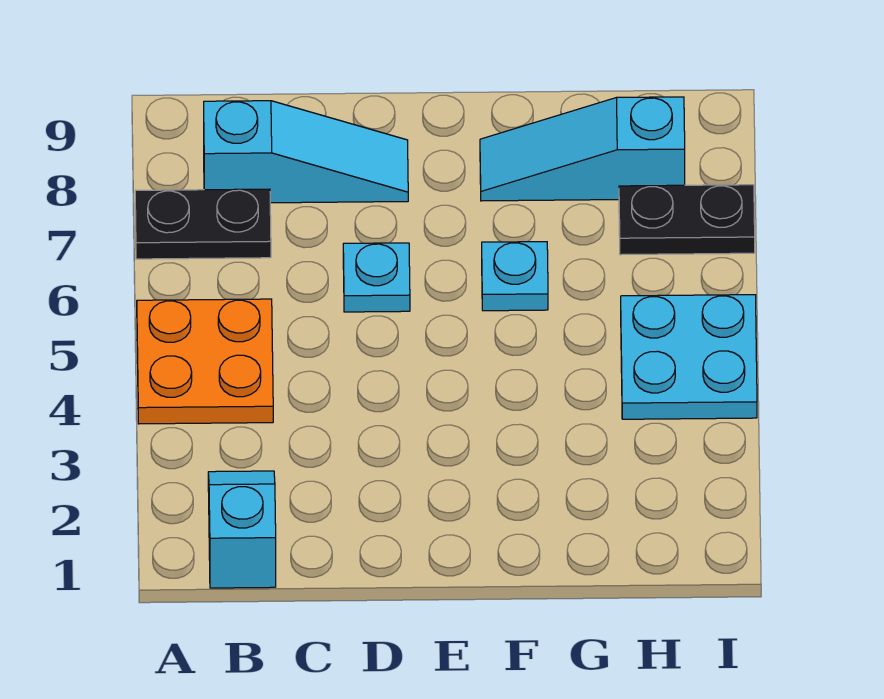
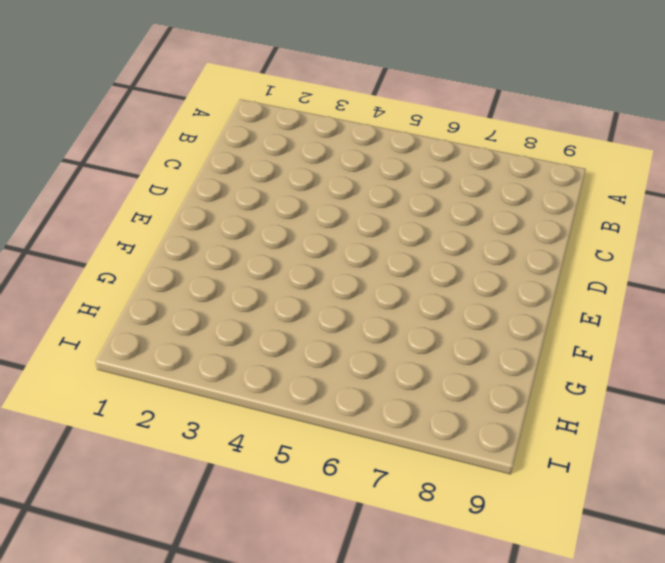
none -> orange 2x2 plate [137,299,273,424]
none -> black 1x2 plate [135,189,271,259]

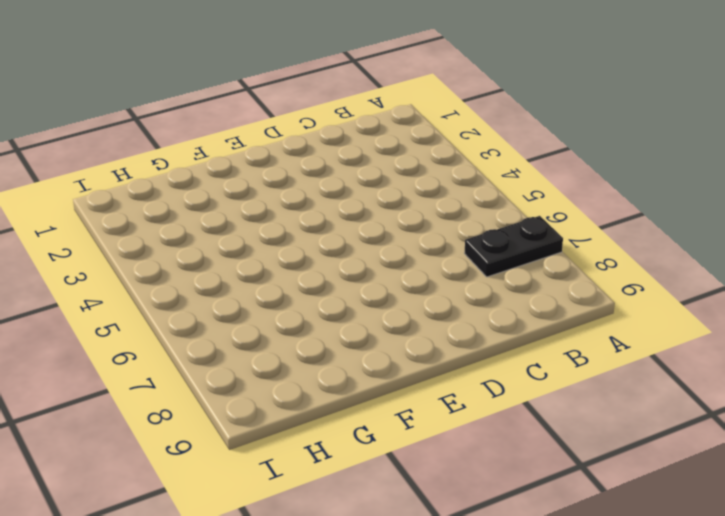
none -> orange 2x2 plate [137,299,273,424]
none -> cyan 1x2 slope [208,471,276,588]

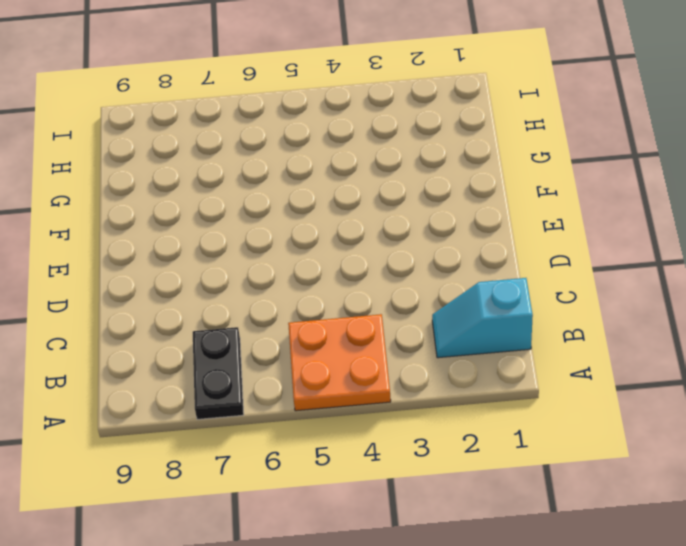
none -> cyan 1x3 slope [204,101,408,203]
none -> cyan 1x1 plate [343,243,410,312]

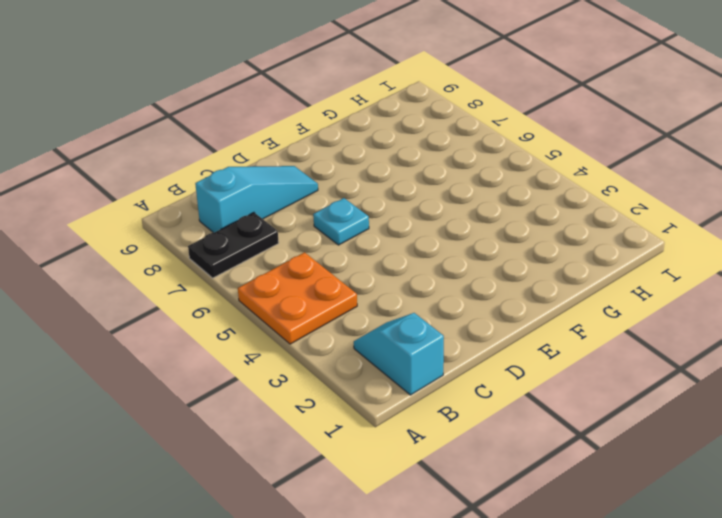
none -> cyan 1x1 plate [482,242,548,311]
none -> cyan 1x3 slope [480,97,685,201]

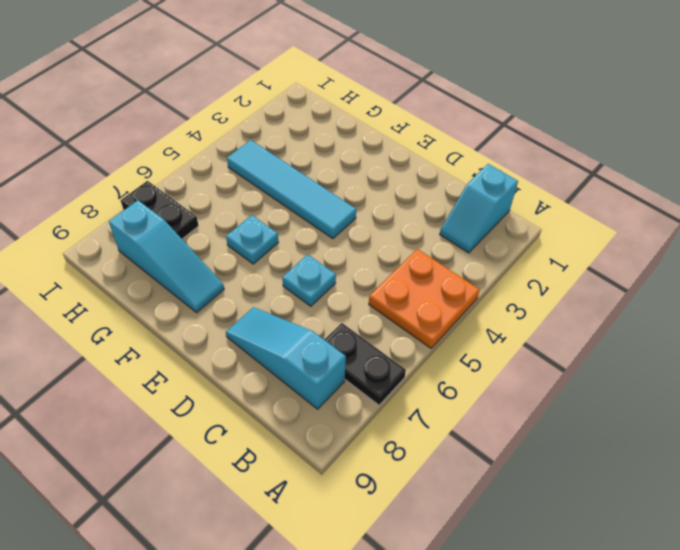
cyan 1x4 tile [227,140,356,239] -> cyan 2x2 plate [621,295,757,419]

